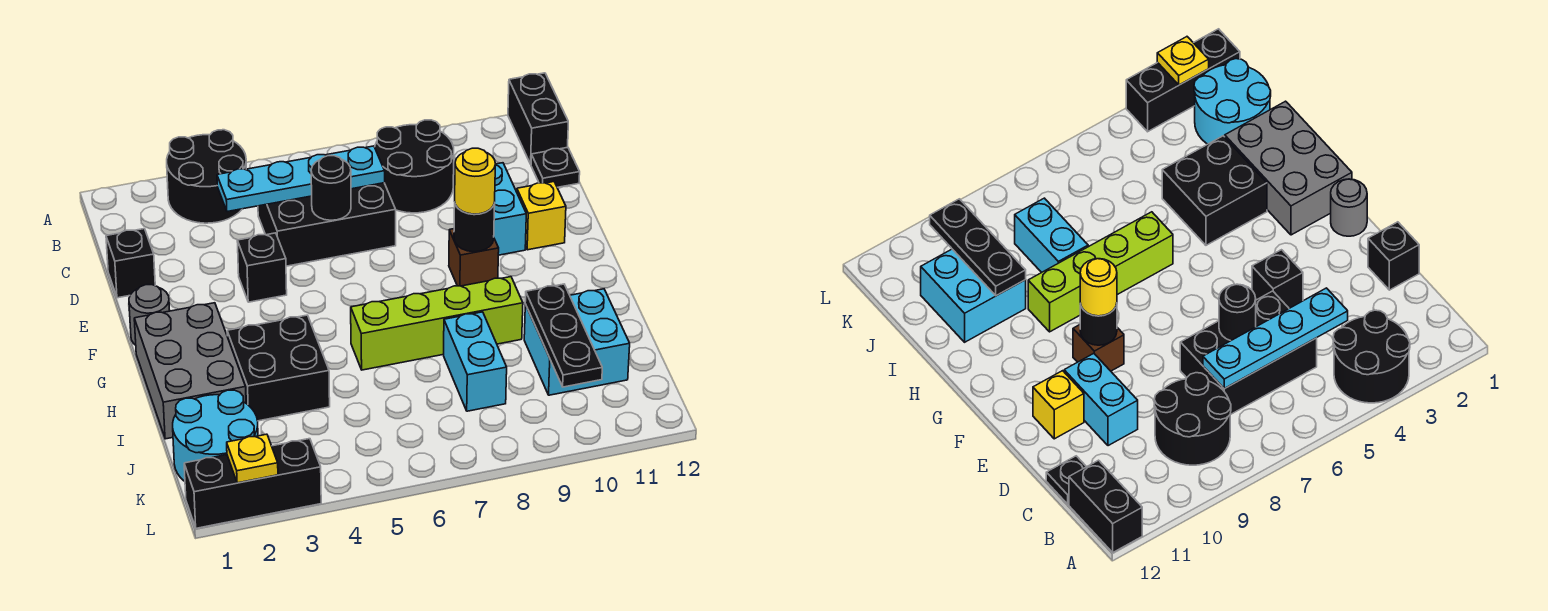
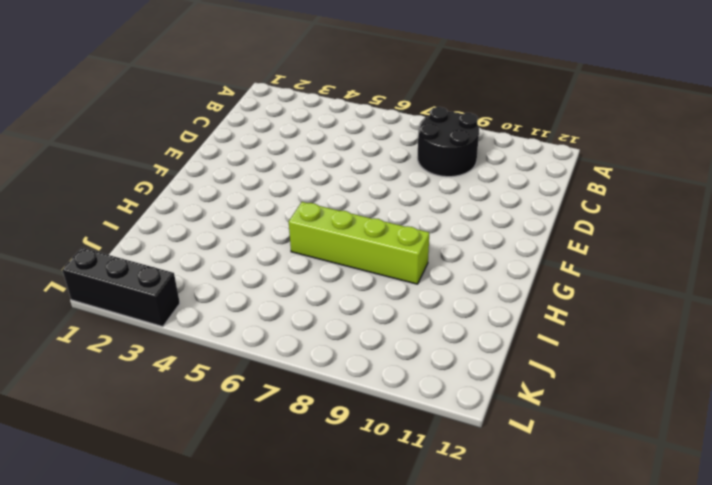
none -> black 2x2 round brick [167,130,246,223]
none -> black 1x2 brick [508,73,568,164]
none -> black 2x3 brick [258,183,396,266]

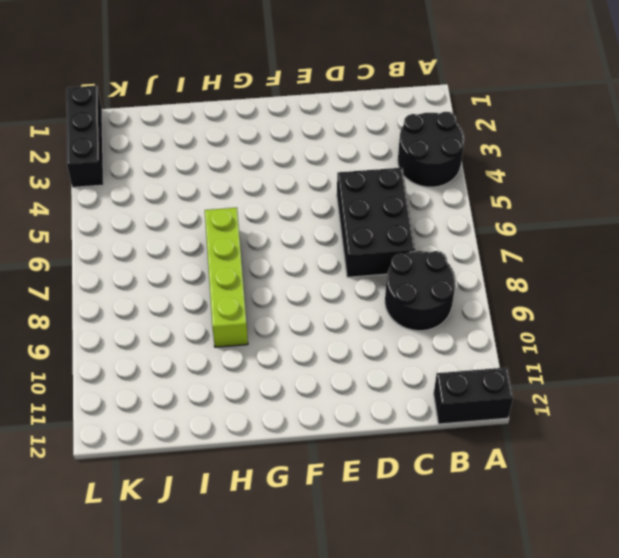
none -> black 1x1 plate [531,147,580,187]
none -> black 1x1 brick [106,229,155,298]
none -> cyan 1x2 brick [494,163,526,255]

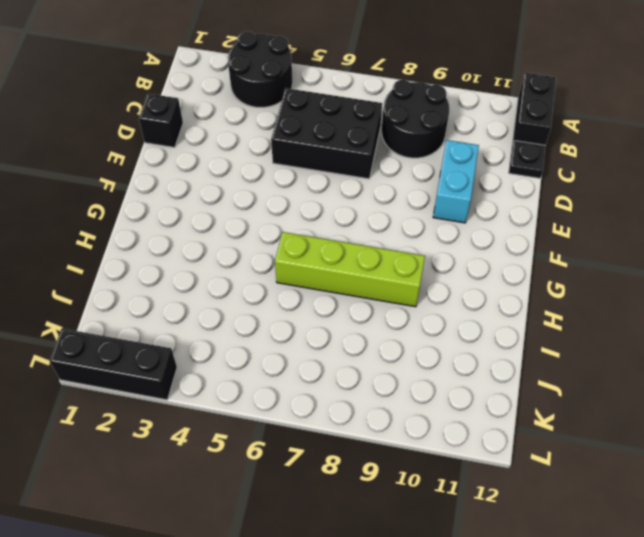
none -> black 1x1 brick [237,233,287,302]
none -> yellow 1x1 brick [517,182,566,250]
none -> grey 1x1 round brick [129,285,170,345]

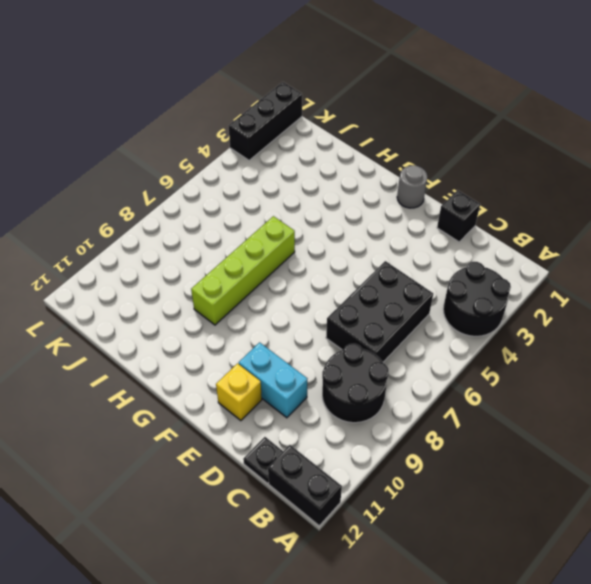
none -> black 1x1 brick [237,233,287,302]
none -> brown 1x1 brick [449,229,499,286]
none -> grey 2x3 brick [134,303,246,439]

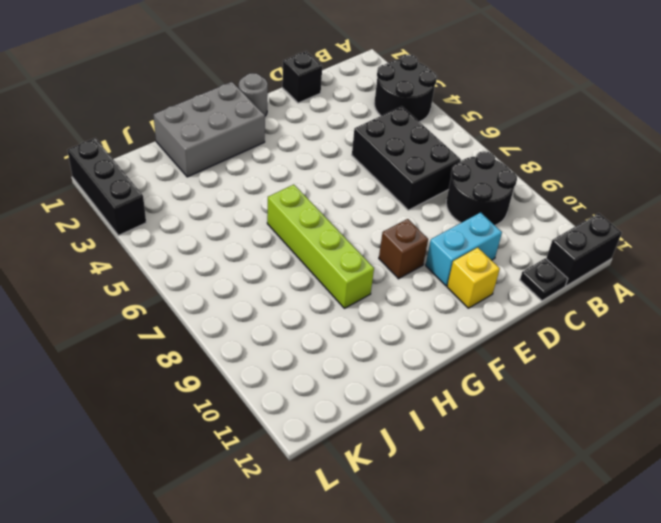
none -> black 1x1 brick [237,233,287,302]
none -> black 2x2 brick [227,315,330,421]
none -> cyan 1x2 brick [444,312,507,411]

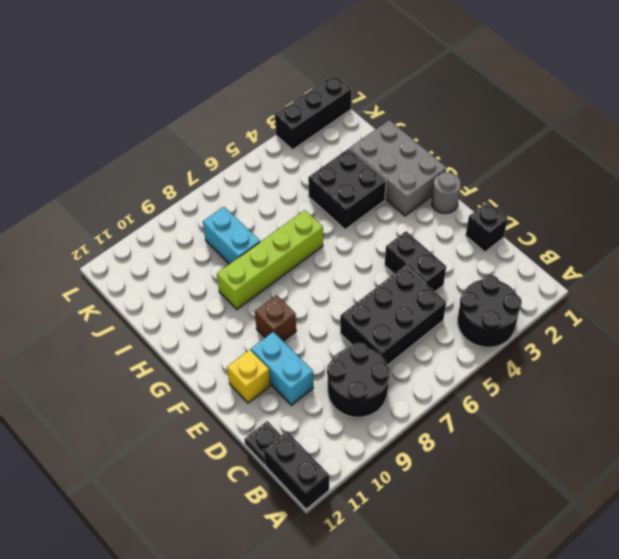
black 1x2 brick [385,231,446,292] -> black 1x1 brick [237,233,287,302]
none -> cyan 2x2 brick [524,289,630,395]
none -> cyan 2x2 round brick [173,390,258,481]
none -> cyan 1x4 plate [217,146,385,212]

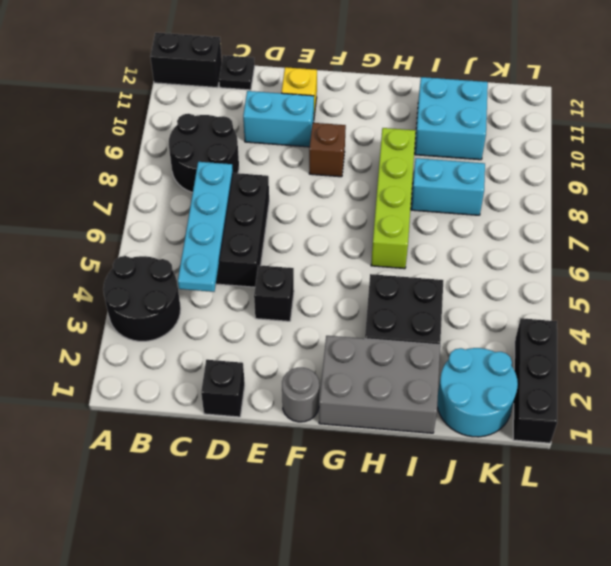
none -> black 1x1 round brick [311,156,351,220]
none -> black 1x1 round brick [454,203,495,252]
none -> black 1x3 plate [525,284,602,387]

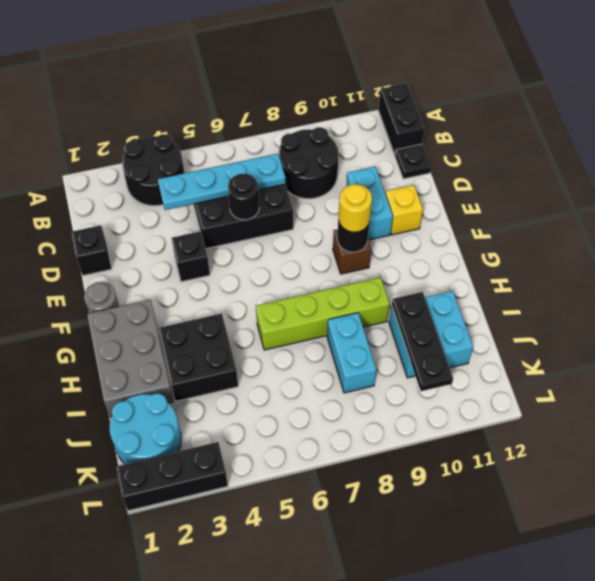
none -> yellow 1x1 plate [227,434,278,483]

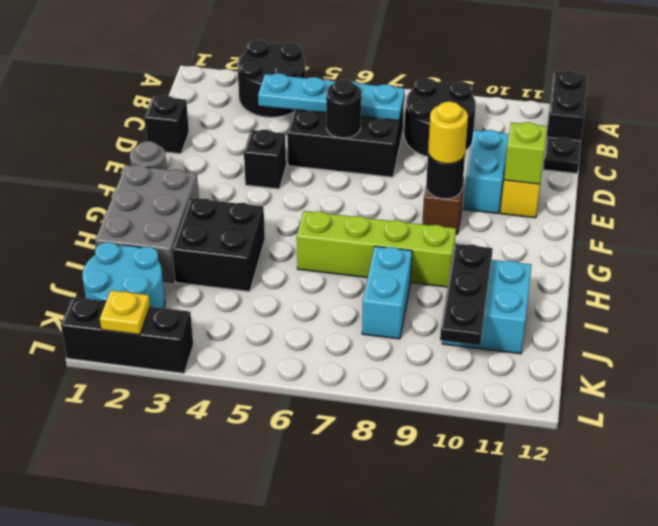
lime 1x1 brick [504,122,547,184] -> none

